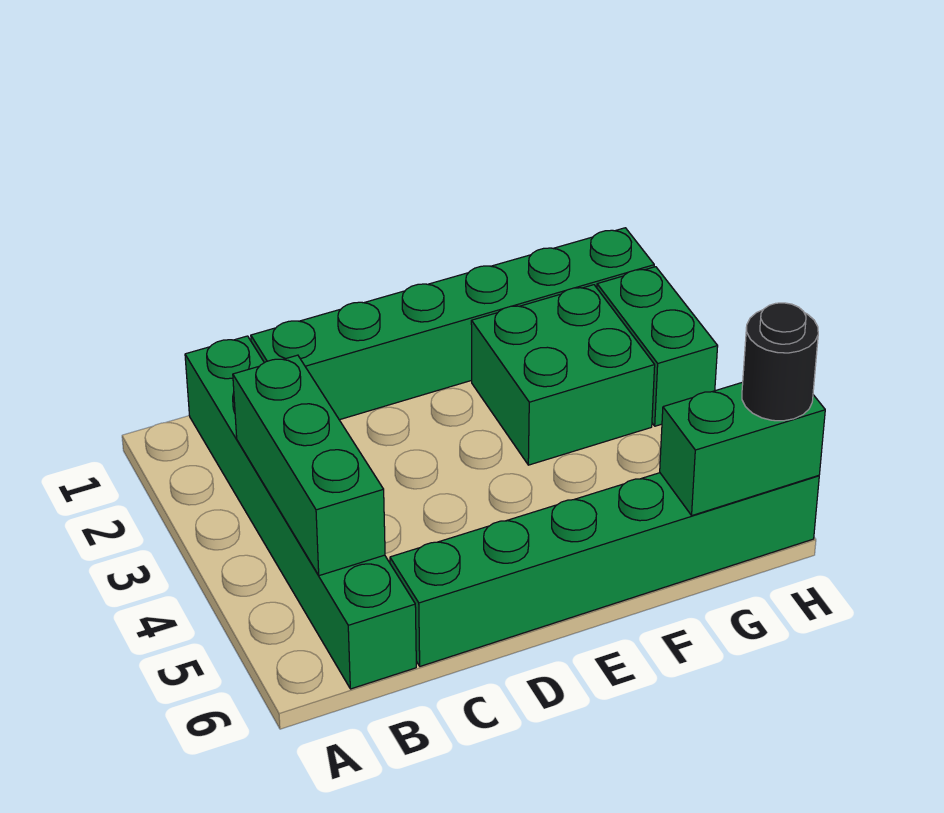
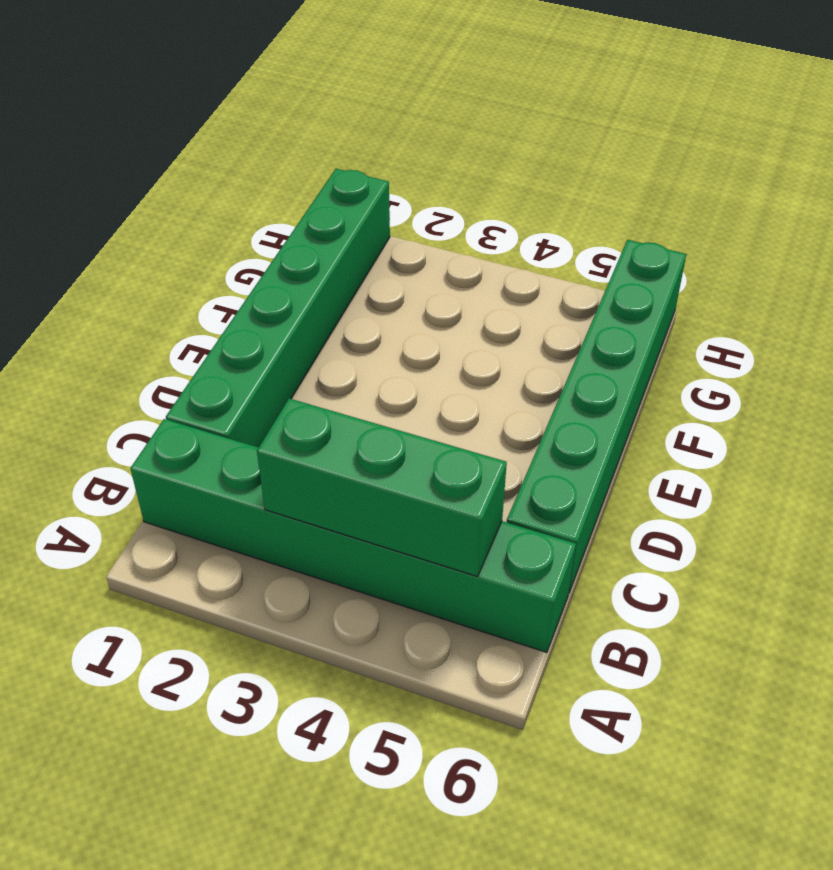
none -> green 2x2 brick [471,285,655,465]
none -> green 1x2 brick [597,267,718,426]

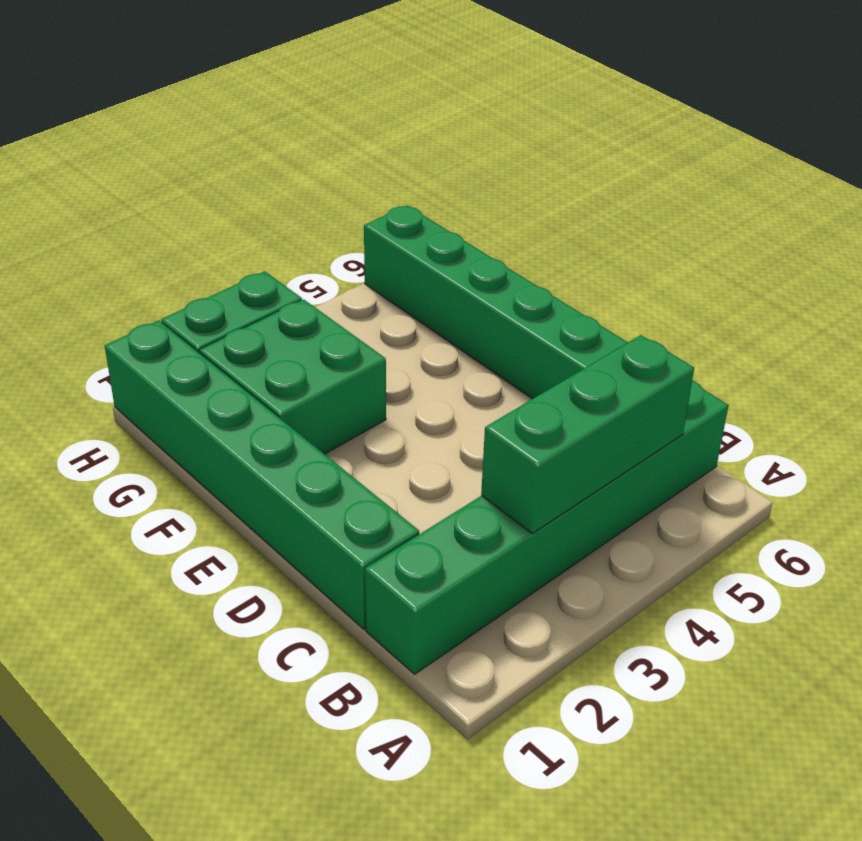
none -> green 1x2 brick [660,382,825,515]
none -> black 1x1 round brick [742,303,818,421]

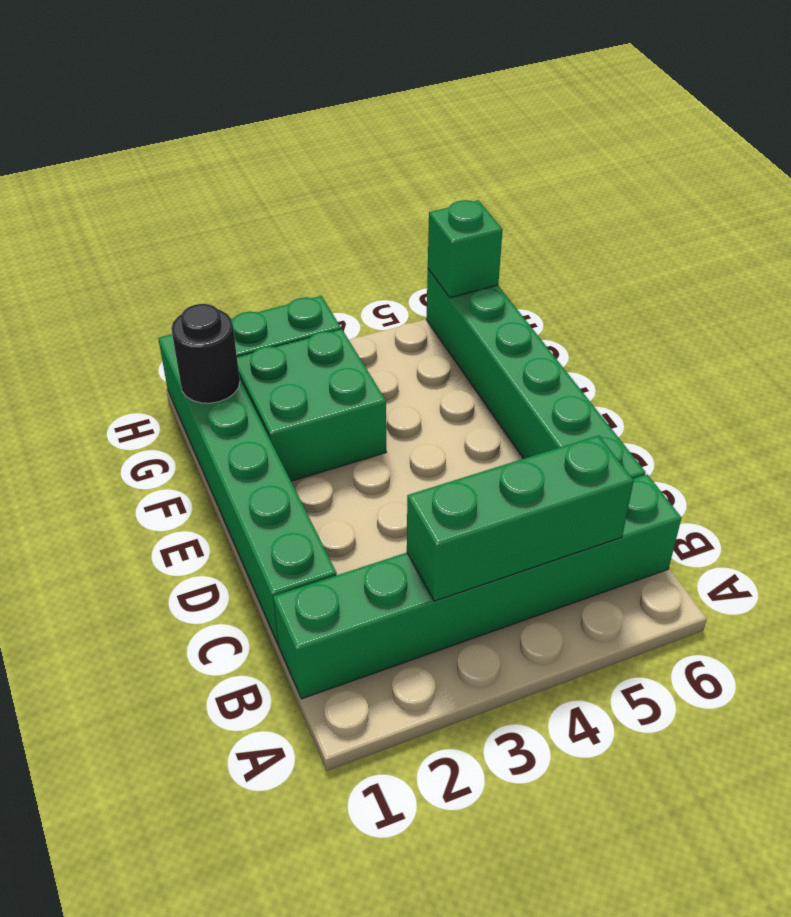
black 1x1 round brick [171,304,240,403] -> black 1x1 round brick moved to [742,303,818,421]
green 1x1 brick [428,200,503,298] -> green 1x2 brick [660,382,825,515]

